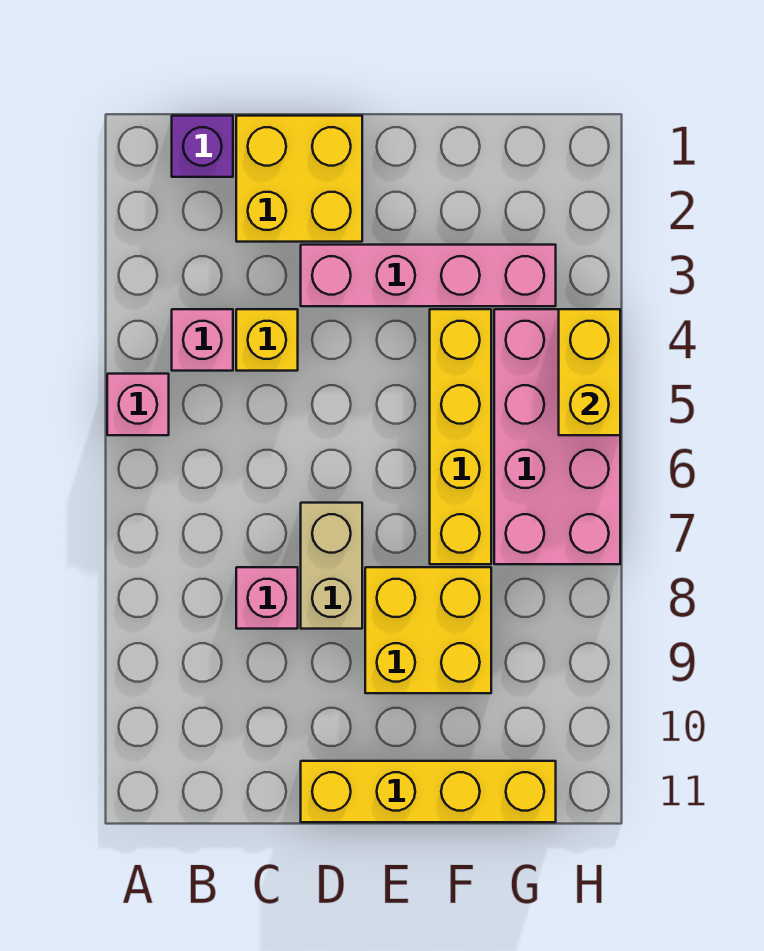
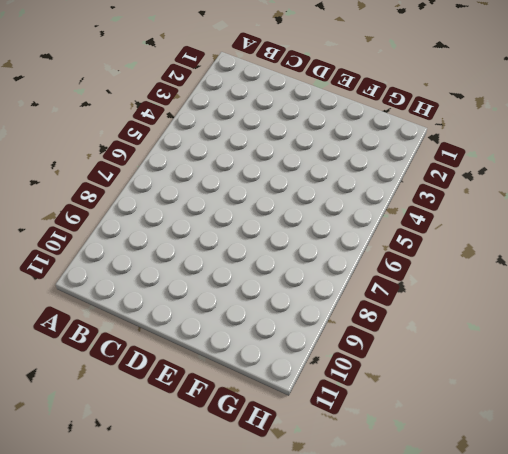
none -> pink 1x1 brick [107,374,169,435]
none -> purple 1x1 brick [172,116,233,177]
none -> pink 1x1 brick [172,309,233,371]

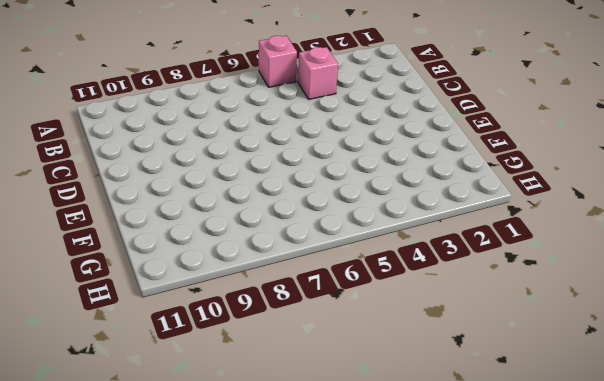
none -> purple 1x1 brick [172,116,233,177]
none -> yellow 2x2 brick [236,116,362,242]
none -> yellow 1x1 brick [236,309,298,371]

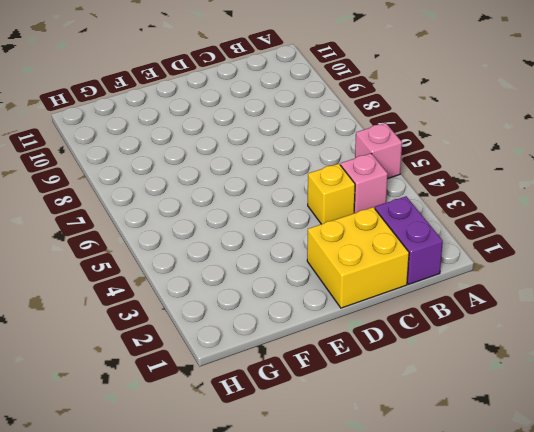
purple 1x2 brick [375,196,443,284] -> purple 1x1 brick [172,116,233,177]
none -> pink 1x1 brick [236,567,298,629]
none -> pink 1x4 brick [301,245,556,306]
none -> tan 1x2 brick [301,503,362,629]

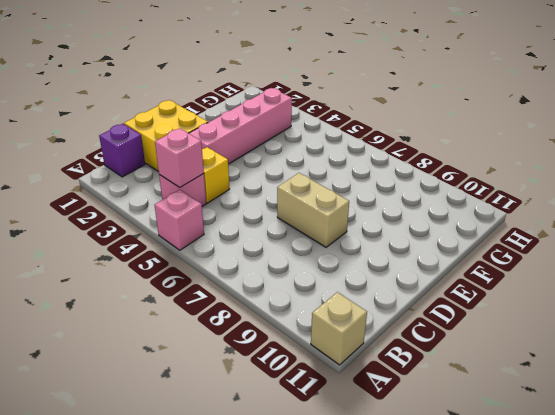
tan 1x1 brick [311,292,367,365] -> none
pink 1x1 brick [155,128,204,187] -> pink 1x1 brick moved to [236,567,298,629]
none -> yellow 1x4 brick [301,761,556,822]
none -> yellow 2x2 brick [365,567,491,693]
none -> yellow 1x4 brick [430,309,491,564]

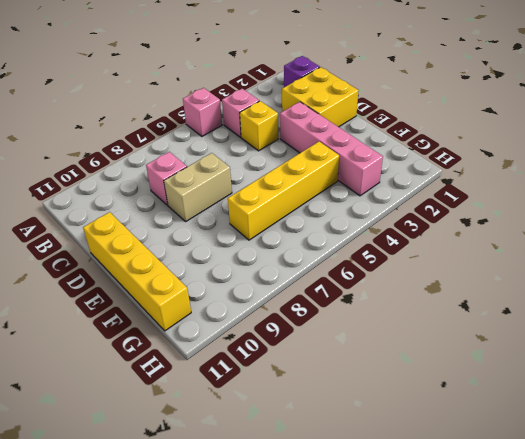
none -> yellow 2x2 brick [365,567,491,693]
none -> pink 2x4 brick [494,309,620,564]
none -> yellow 1x2 brick [559,309,620,435]

